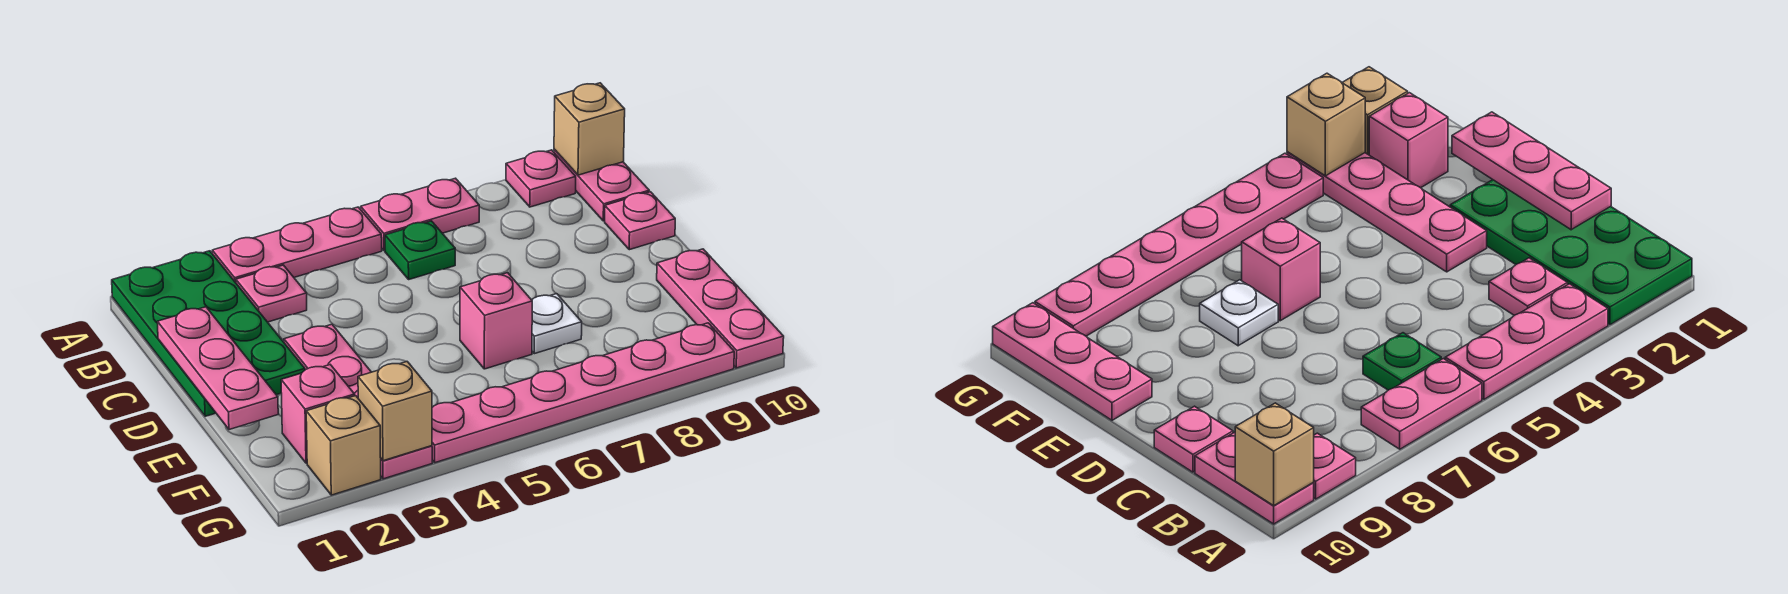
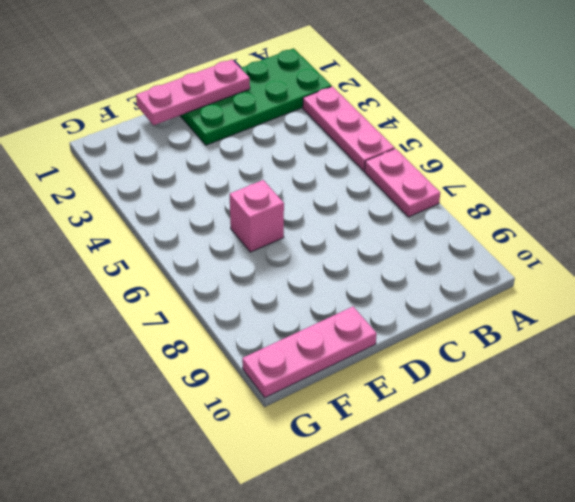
none -> pink 1x1 plate [506,150,576,207]
none -> pink 1x2 plate [554,150,649,221]
none -> pink 1x1 plate [236,265,307,322]

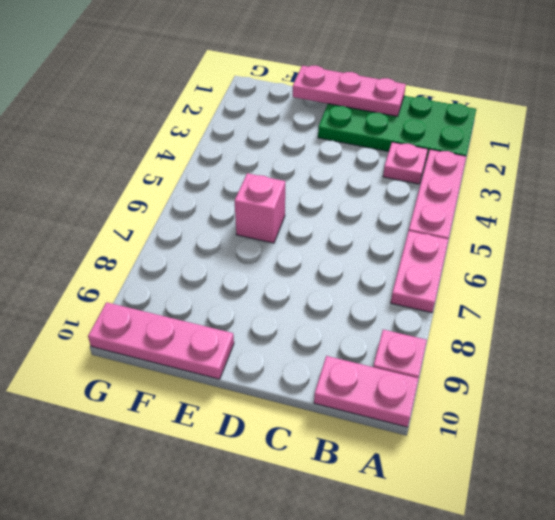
none -> green 1x1 plate [385,221,455,279]
none -> pink 1x1 plate [605,192,675,250]
none -> pink 1x4 plate [284,324,432,479]

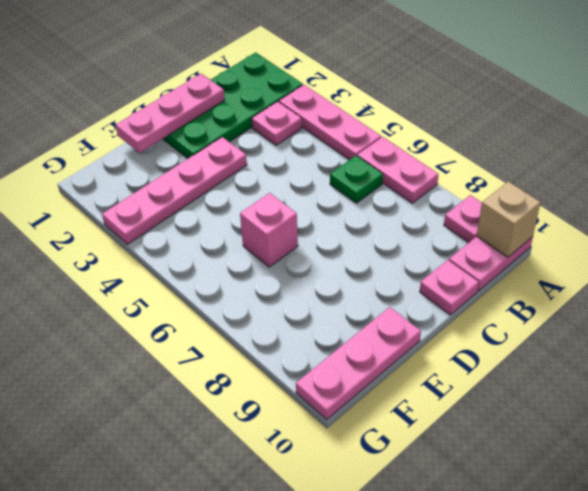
none -> white 1x1 plate [532,294,582,354]
none -> pink 1x1 brick [281,365,355,463]
none -> tan 1x1 brick [306,396,381,495]

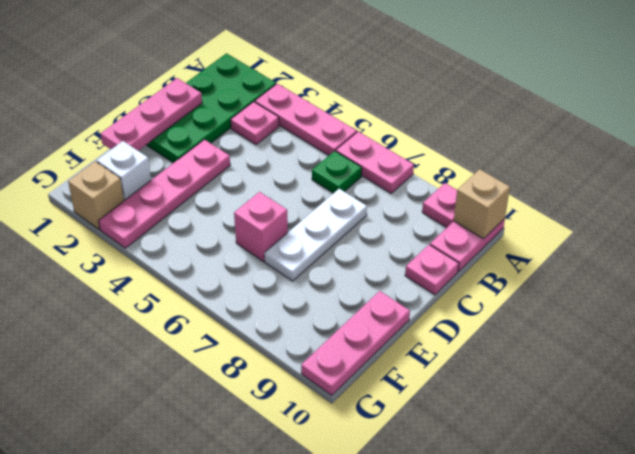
white 1x3 plate [264,189,367,281] -> white 1x1 plate [532,294,582,354]
white 1x1 brick [97,141,151,201] -> pink 1x1 brick [281,365,355,463]
none -> pink 1x6 plate [432,323,734,463]
none -> tan 1x1 brick [358,362,432,461]

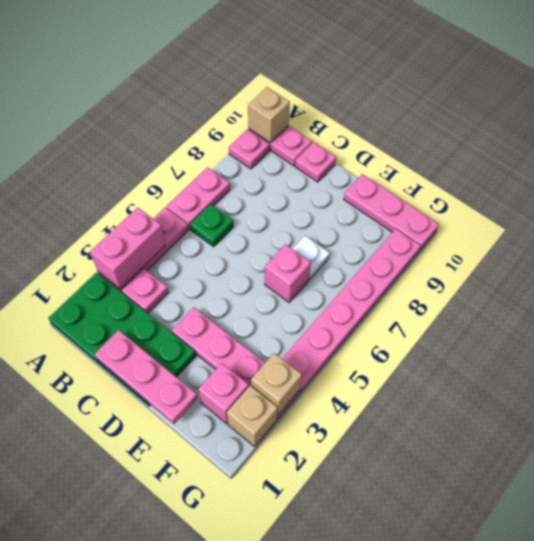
pink 1x2 brick [90,207,165,289] -> none

